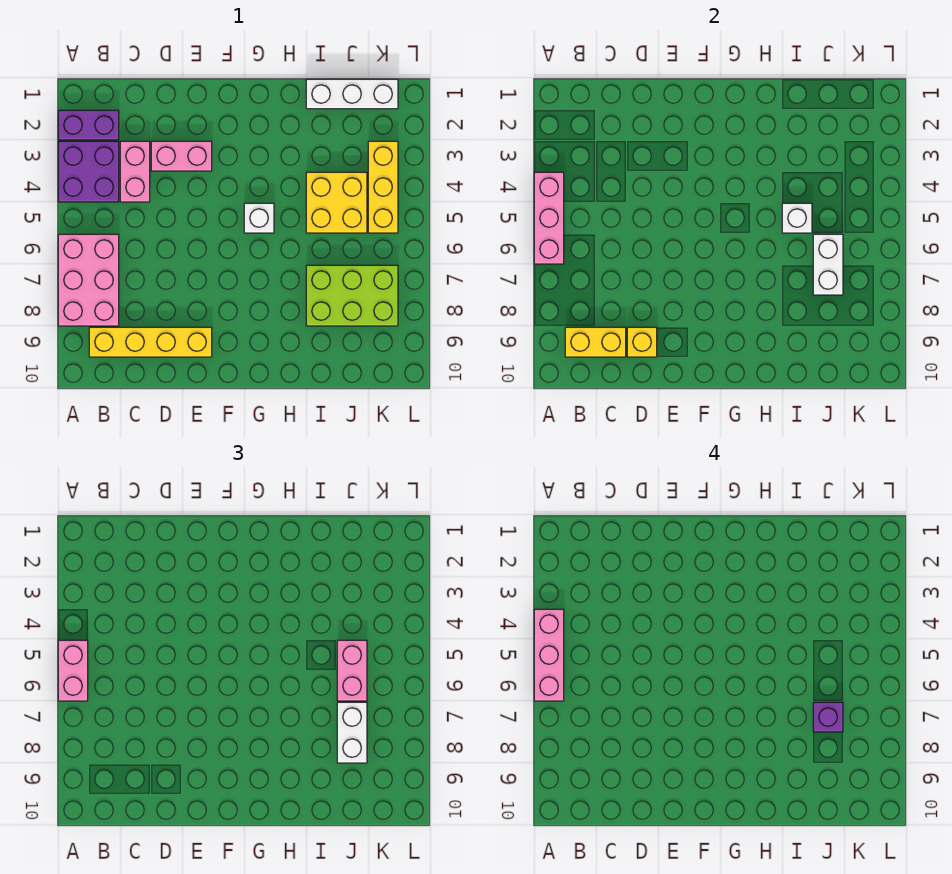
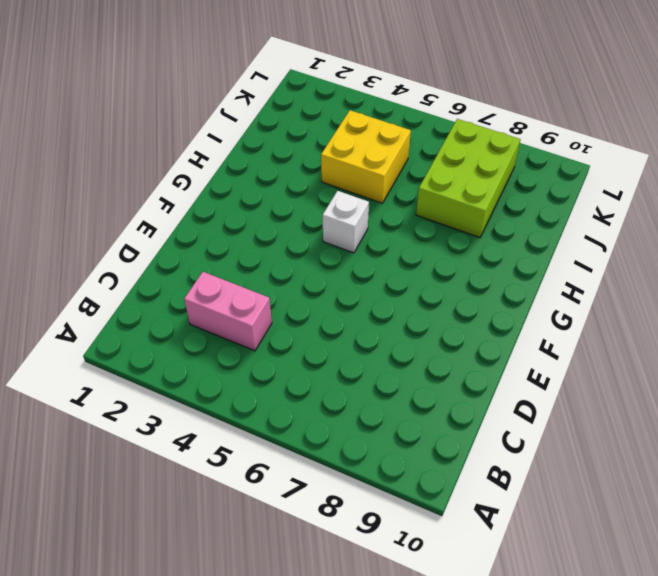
none -> purple 1x2 brick [58,110,119,140]
none -> purple 2x2 brick [58,141,119,202]
none -> pink 2x3 brick [58,234,119,326]

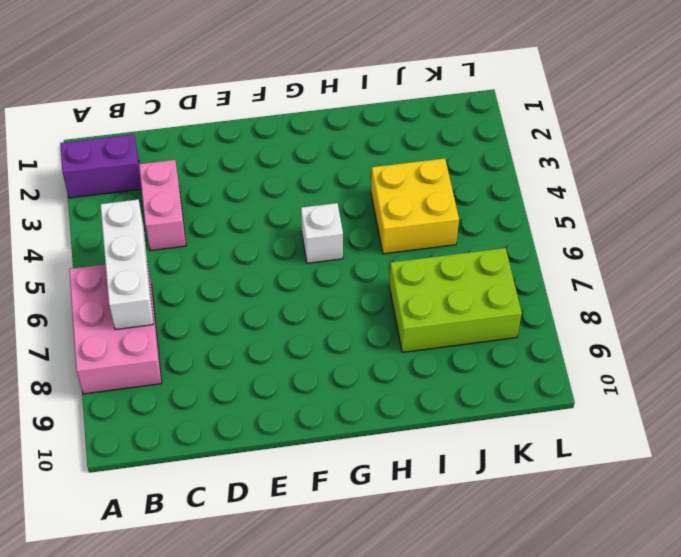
white 1x3 brick [100,200,154,329] -> white 1x3 brick turned to [306,79,398,109]
none -> purple 2x2 brick [58,141,119,202]
none -> yellow 1x4 brick [89,327,212,357]
none -> pink 1x2 brick [151,141,212,171]

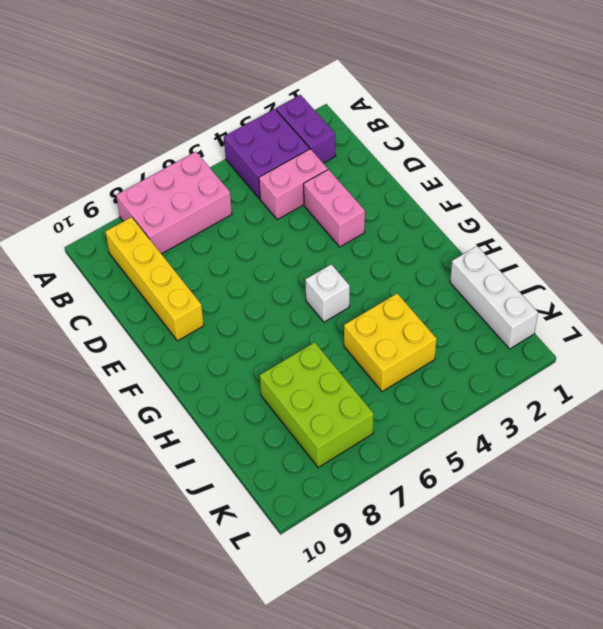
none -> yellow 1x3 brick [368,141,398,233]
none -> pink 1x3 brick [534,172,564,264]
none -> yellow 1x2 brick [565,327,626,357]

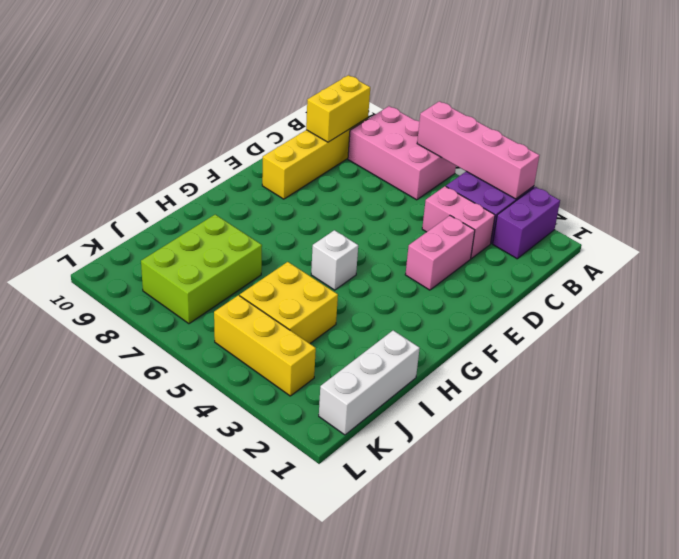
pink 1x4 brick [417,101,539,199] -> pink 1x3 brick [534,172,564,264]
none -> yellow 1x1 brick [627,327,657,357]
none -> white 1x1 brick [782,203,812,233]
none -> white 1x2 brick [813,234,843,295]

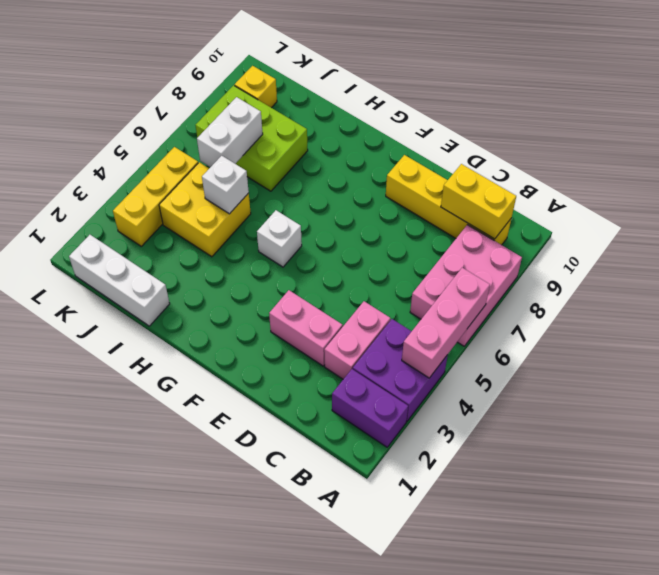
yellow 1x1 brick [235,66,277,108] -> yellow 1x1 brick moved to [627,327,657,357]
none -> pink 1x2 brick [58,640,88,701]
none -> pink 1x2 brick [337,640,367,701]
none -> white 1x2 brick [337,702,367,763]

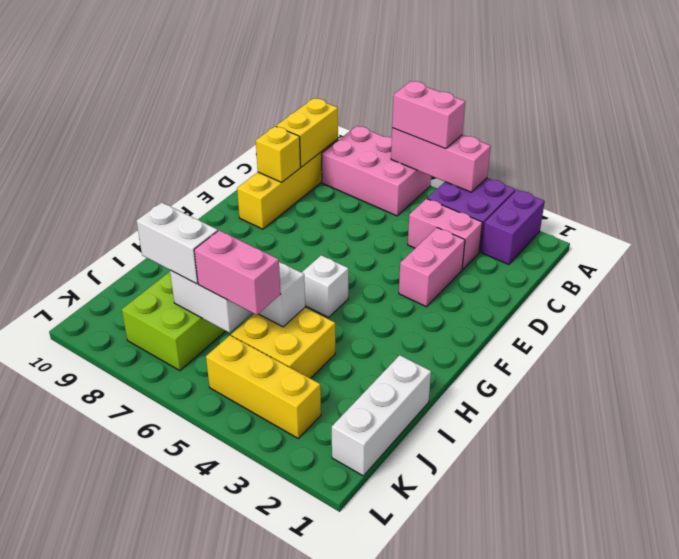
none -> pink 1x3 brick [534,609,564,701]
none -> purple 1x1 brick [813,702,843,732]

